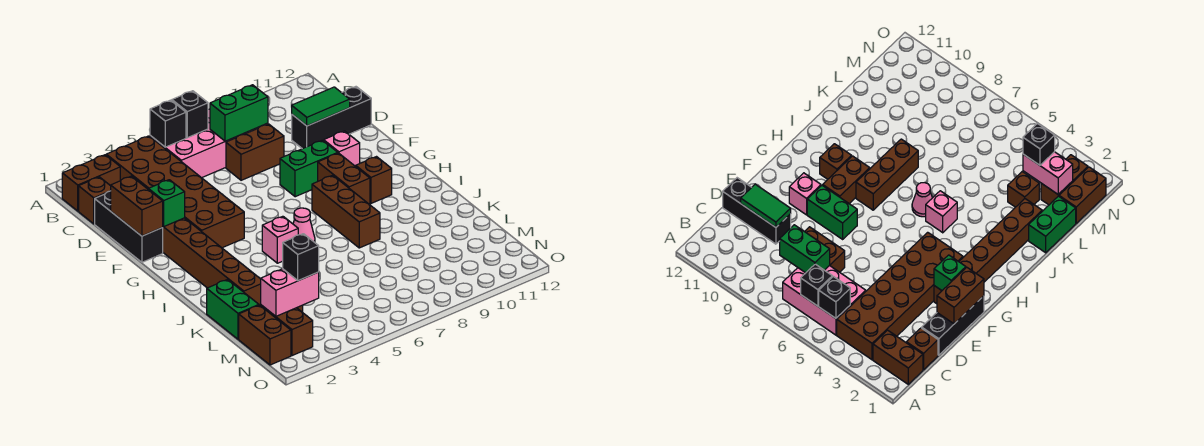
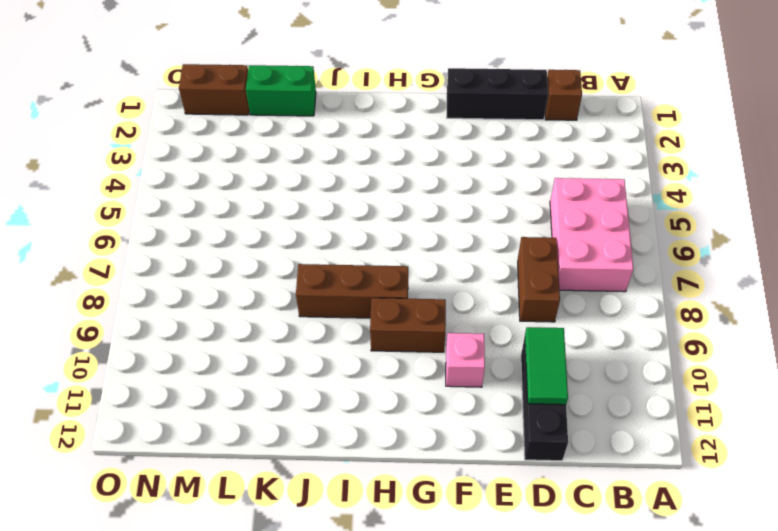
none -> brown 1x2 brick [62,155,120,211]
none -> brown 2x6 brick [106,136,244,248]
none -> brown 1x6 brick [162,218,261,306]

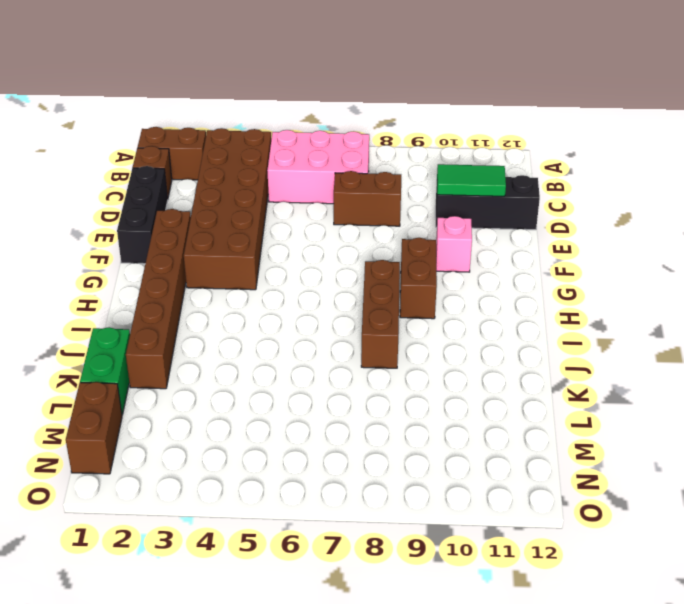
none -> green 1x2 brick [280,140,338,197]
none -> brown 1x1 brick [356,157,392,203]
none -> pink 1x1 brick [262,216,298,263]

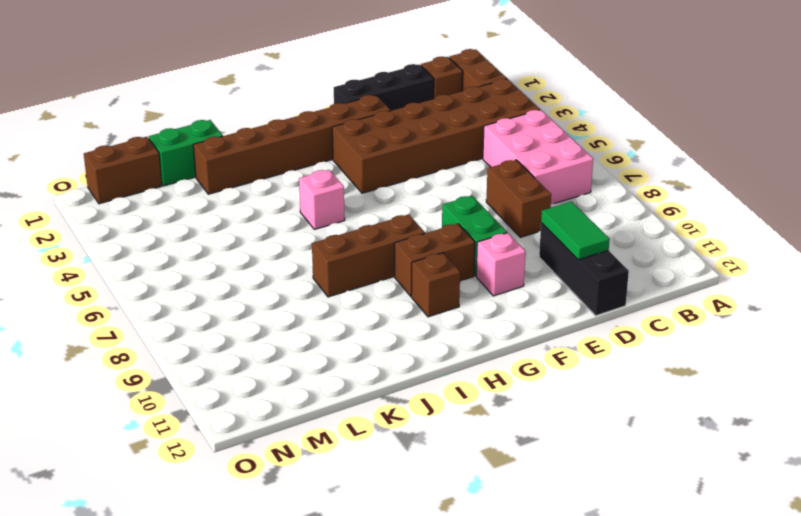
none -> pink 1x1 cone [293,208,315,242]
none -> brown 1x1 brick [1008,172,1039,207]
none -> brown 1x2 brick [261,305,313,356]

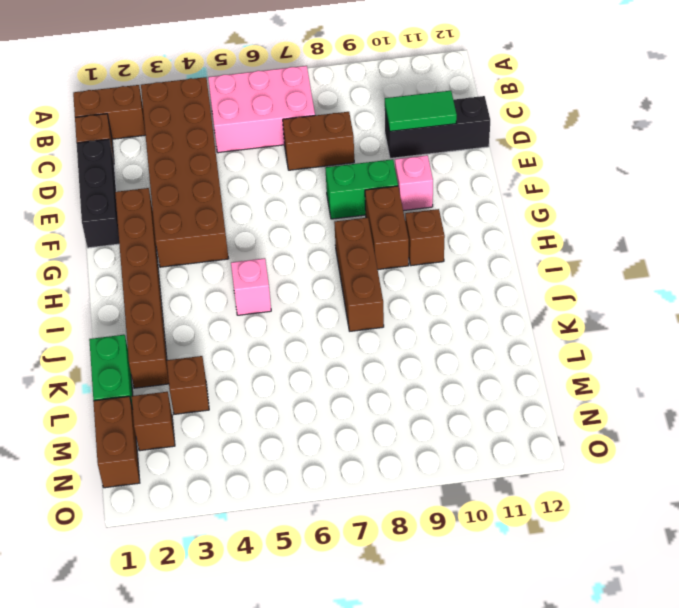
brown 1x1 brick [132,392,175,451] -> brown 1x2 brick [261,305,313,356]
none -> pink 1x1 cone [293,208,315,242]
none -> black 1x1 brick [150,100,186,147]
none -> black 1x1 brick [172,91,208,138]

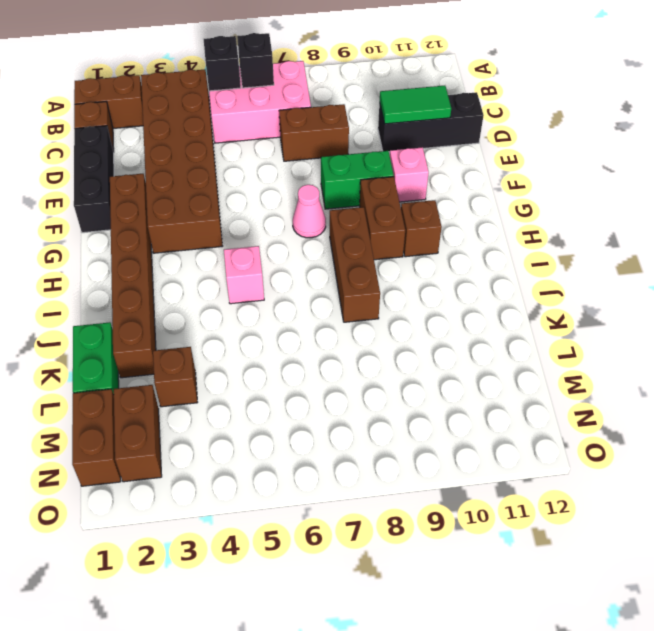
pink 1x1 cone [293,185,326,238] -> pink 1x1 cone moved to [293,208,315,242]
none -> green 1x2 brick [210,85,268,141]
none -> brown 1x2 brick [111,176,163,236]
none -> green 1x1 brick [148,180,185,227]

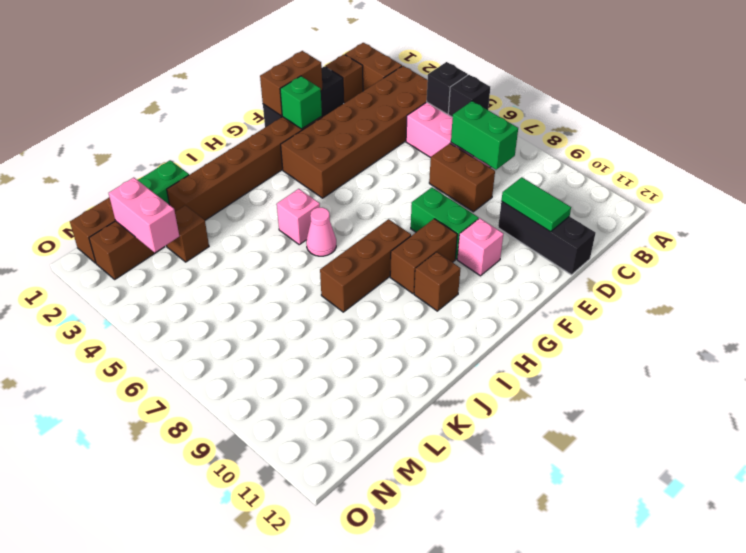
none -> black 1x1 brick [283,234,319,281]

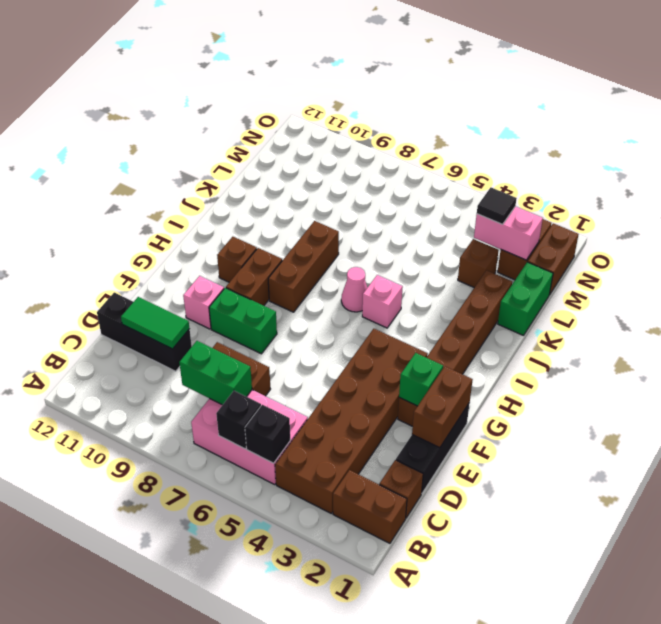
black 1x1 tile [477,188,517,224] -> black 1x1 brick [283,234,319,281]

